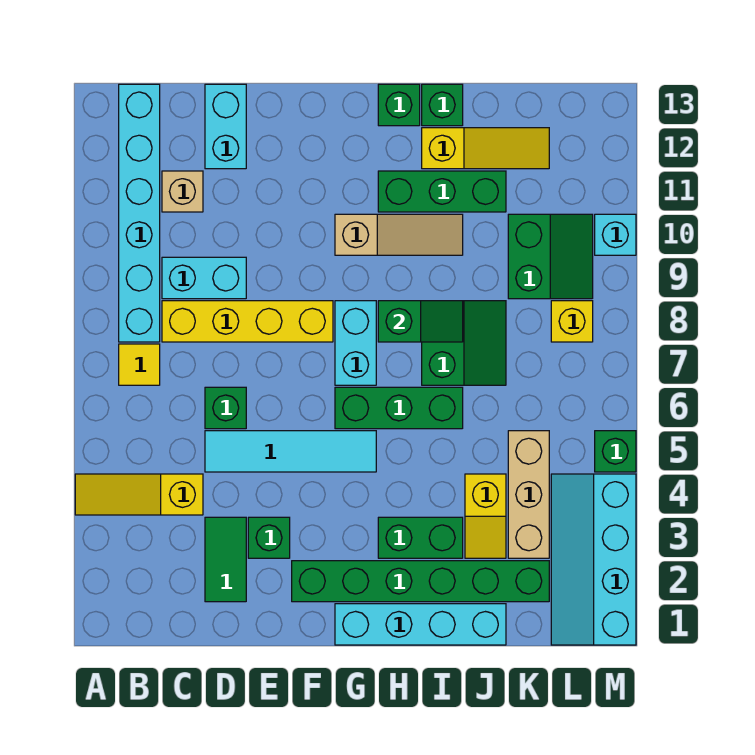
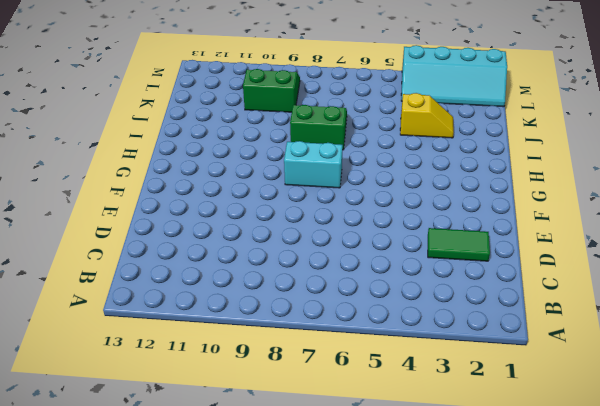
none -> yellow 1x3 slope [75,474,203,515]
none -> yellow 1x1 tile [119,344,160,385]
none -> cyan 1x6 brick [119,84,160,342]
none -> yellow 1x4 brick [162,301,333,342]

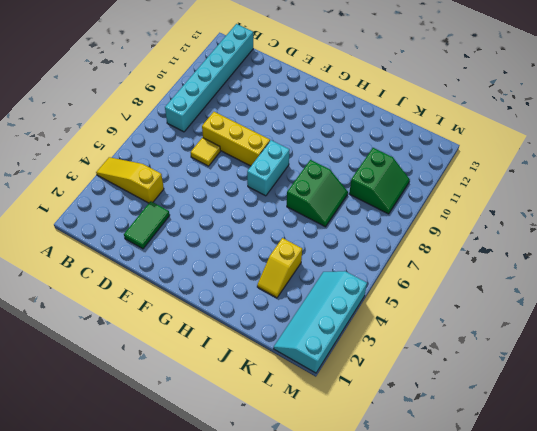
yellow 1x1 tile [190,138,220,166] -> yellow 1x1 tile moved to [119,344,160,385]
yellow 1x3 brick [202,112,270,166] -> yellow 1x4 brick [162,301,333,342]
none -> cyan 1x2 brick [162,257,246,299]
none -> tan 1x1 brick [162,171,203,212]
none -> cyan 1x4 tile [205,431,376,472]
none -> green 1x1 brick [205,387,246,429]

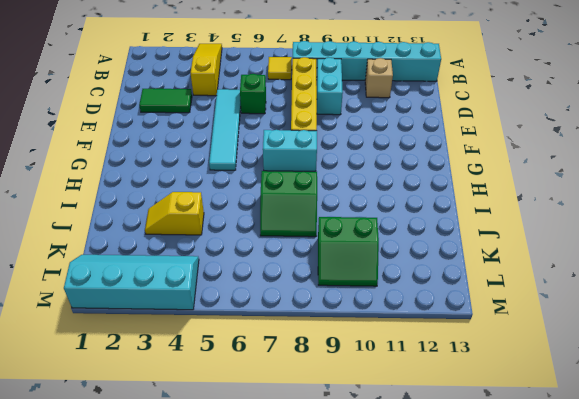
none -> cyan 1x2 brick [205,84,246,169]
none -> green 1x1 brick [248,517,290,558]
none -> green 1x6 brick [292,561,549,602]
none -> cyan 1x4 brick [335,604,506,645]

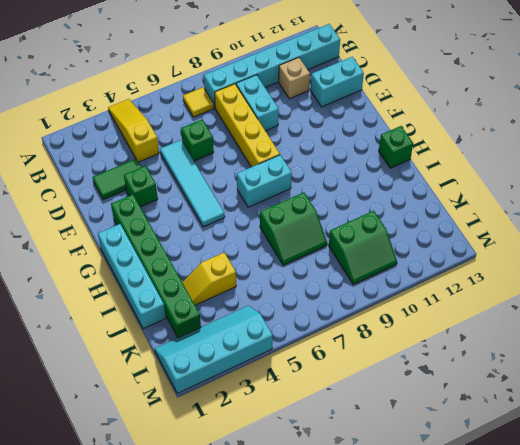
none -> green 1x3 brick [335,387,463,429]
none -> tan 1x3 slope [335,214,463,255]
none -> green 1x2 brick [378,517,463,558]
none -> green 1x3 brick [378,171,506,212]

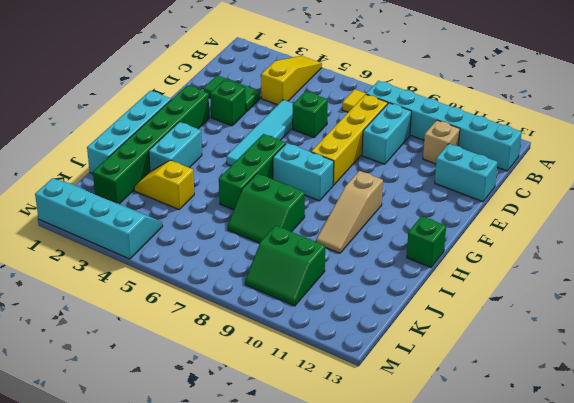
cyan 1x2 brick [149,122,202,171] -> green 1x2 brick [378,517,463,558]
none -> green 1x3 brick [378,171,506,212]
none -> yellow 1x3 slope [422,128,549,169]
none -> green 1x1 brick [422,84,463,126]
none -> tan 1x3 brick [508,431,549,558]

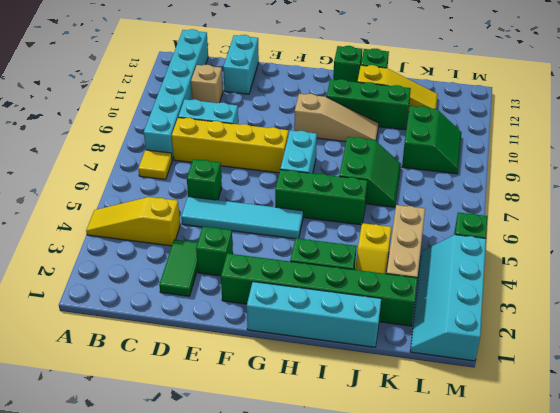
none -> yellow 1x1 brick [551,301,593,342]
none -> cyan 1x1 brick [595,214,636,255]
none -> green 1x2 slope [378,301,463,342]

